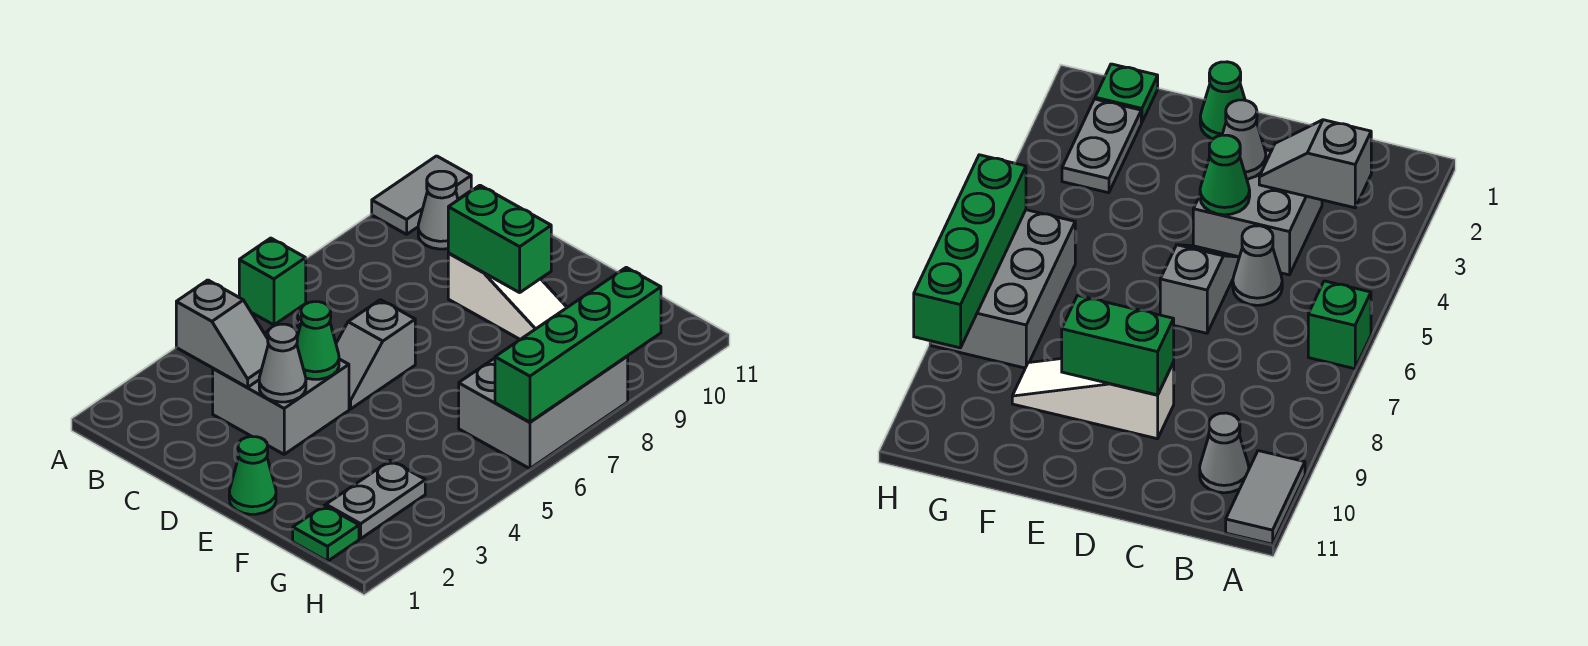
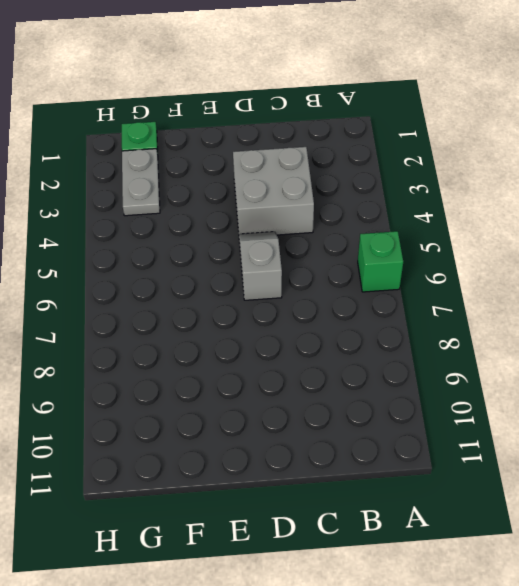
none -> grey 1x2 tile [372,156,471,234]
none -> grey 1x1 cone [418,171,458,249]
none -> grey 1x1 cone [1233,226,1282,305]

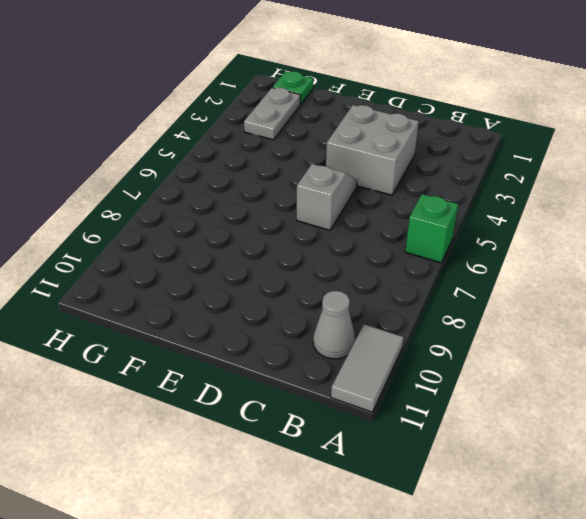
none -> grey 1x1 cone [1233,226,1282,305]
none -> white 1x3 slope [448,253,567,339]
none -> green 1x1 cone [229,437,276,514]

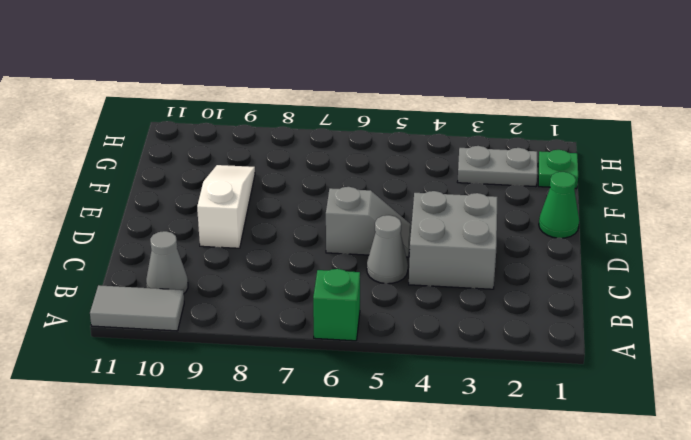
none -> grey 2x3 brick [459,356,628,469]
none -> grey 1x2 slope [176,280,268,387]
none -> grey 1x1 cone [259,324,306,402]

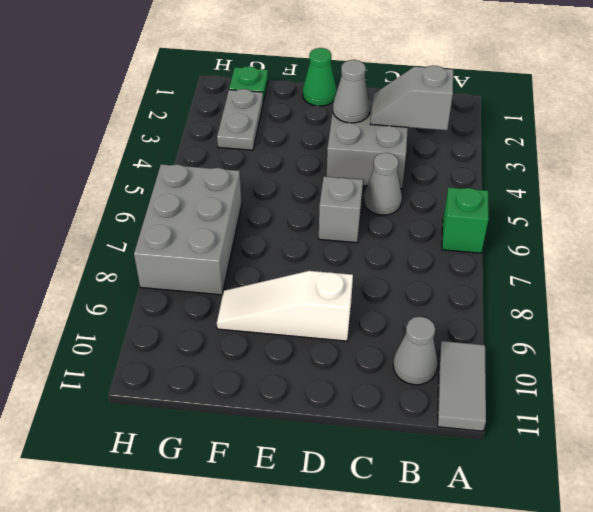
none -> green 1x1 cone [297,302,339,379]
none -> green 1x2 brick [448,185,551,293]
none -> green 1x4 brick [495,267,661,422]

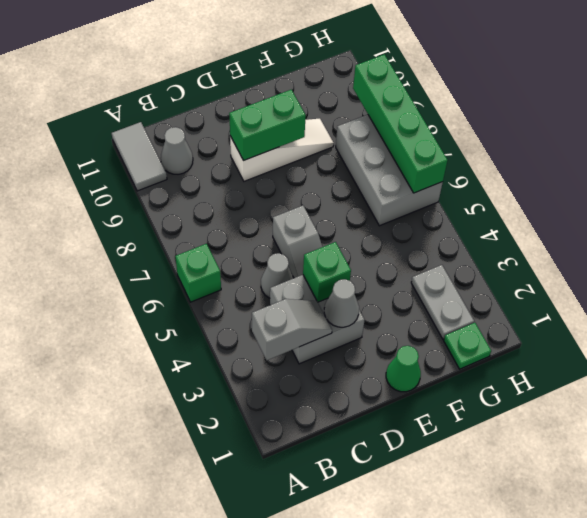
green 1x1 brick [303,242,351,302] -> green 1x1 cone [297,302,339,379]

